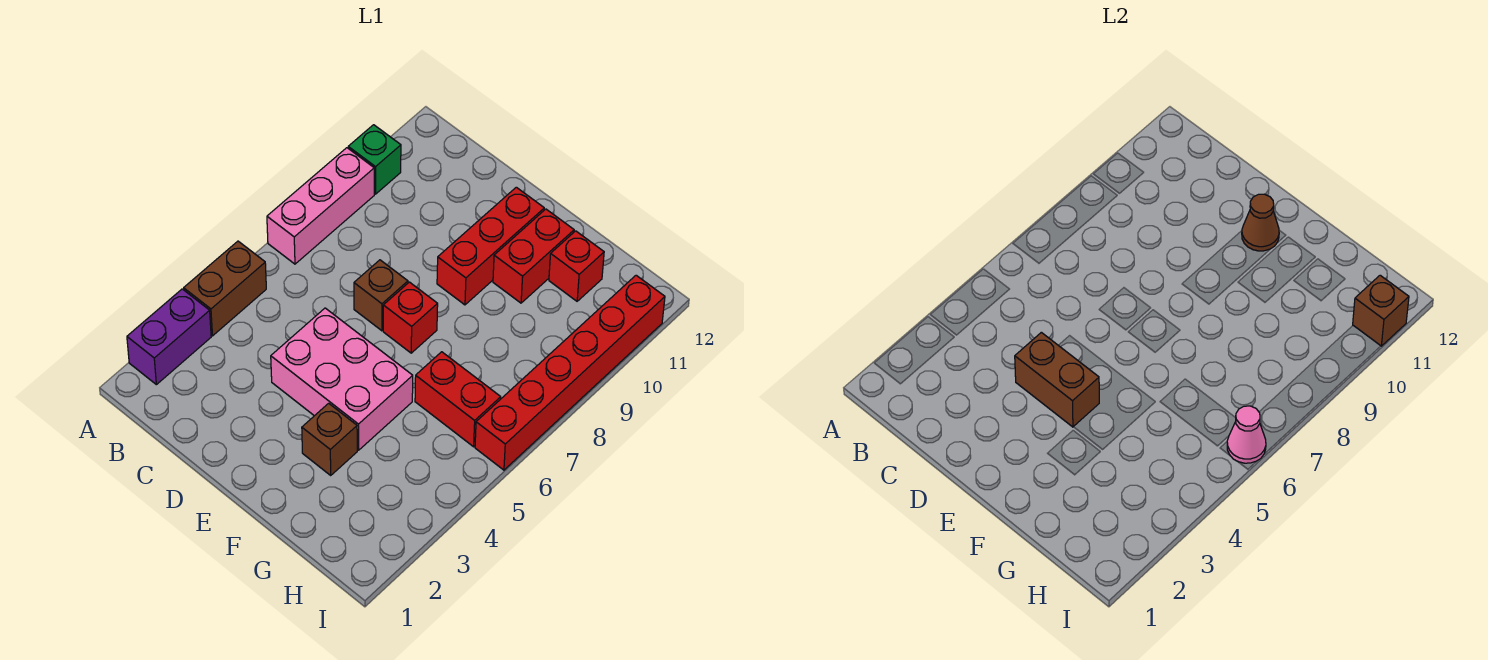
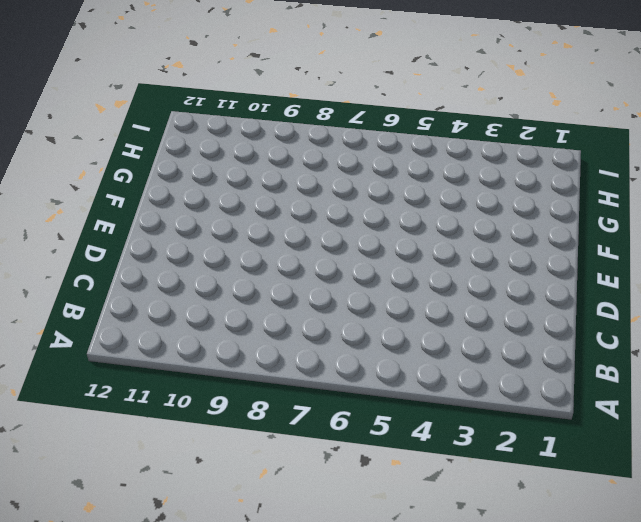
none -> purple 1x2 brick [127,289,211,385]
none -> brown 1x2 brick [184,241,266,336]
none -> pink 1x3 brick [267,148,374,264]

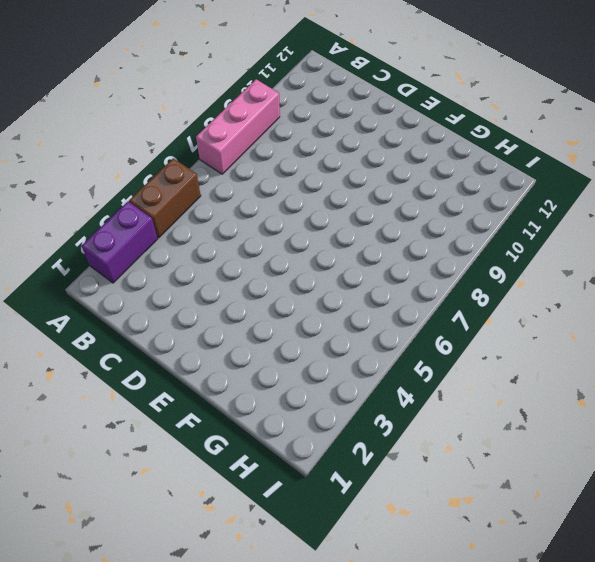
none -> green 1x1 brick [348,125,401,194]
none -> pink 2x3 brick [271,308,413,450]
none -> brown 1x1 brick [354,260,408,331]

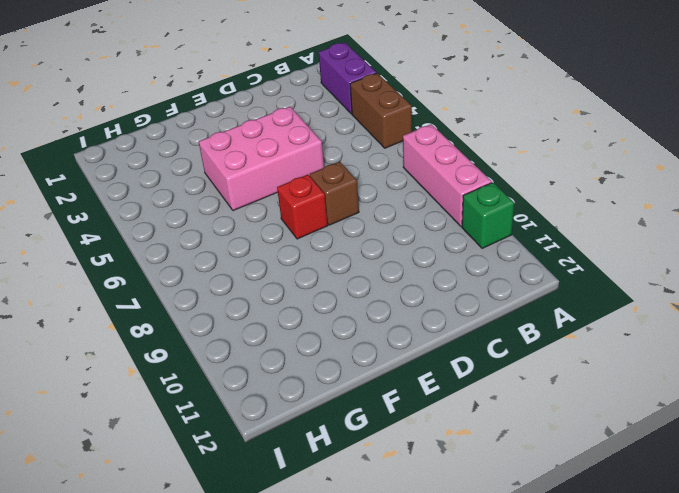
none -> red 1x3 brick [437,187,544,305]
none -> brown 1x1 brick [302,403,357,475]
none -> red 1x2 brick [493,209,574,303]

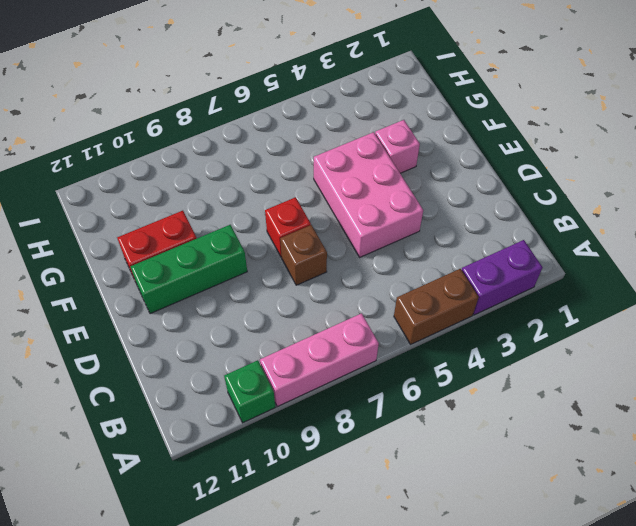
green 1x3 brick [130,225,247,314] -> red 1x3 brick [437,187,544,305]
pink 1x1 brick [375,120,420,173] -> brown 1x1 brick [302,403,357,475]
none -> red 1x2 brick [415,352,501,447]
none -> red 1x1 brick [549,231,604,301]
none -> red 1x6 brick [475,275,665,470]

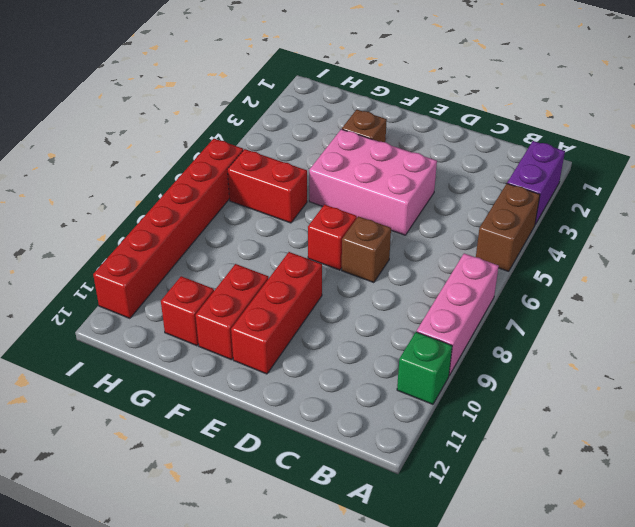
none -> brown 1x2 brick [1015,332,1099,427]
none -> brown 1x1 cone [1242,194,1279,251]
none -> pink 1x1 cone [1227,406,1266,463]

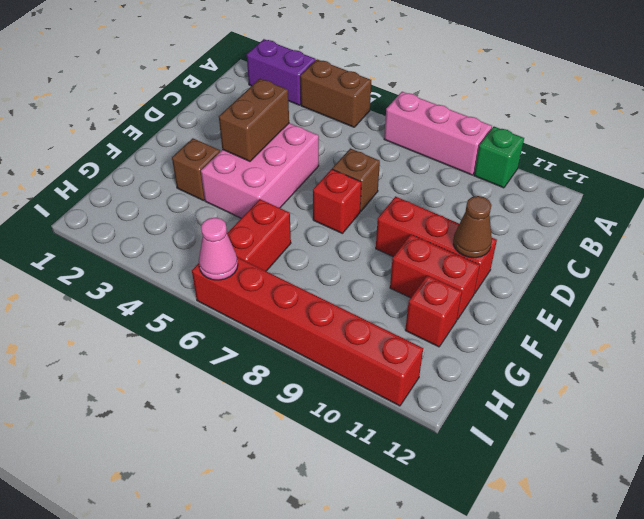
none -> brown 1x1 brick [1353,275,1409,346]

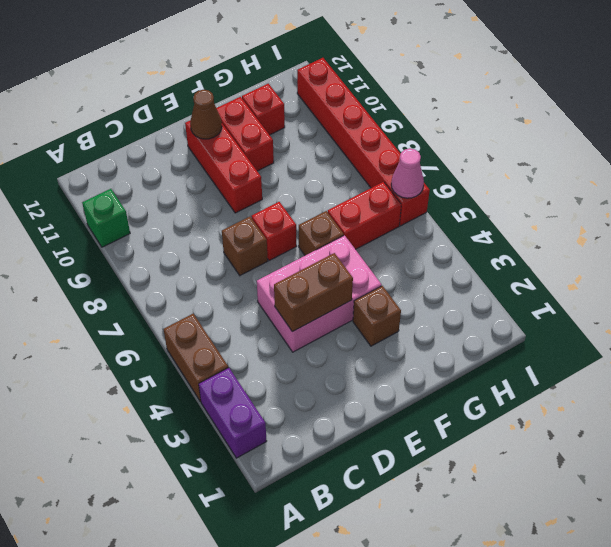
brown 1x1 brick [299,211,344,255] -> brown 1x1 brick moved to [1353,275,1409,346]
none -> pink 1x3 brick [267,148,374,264]

